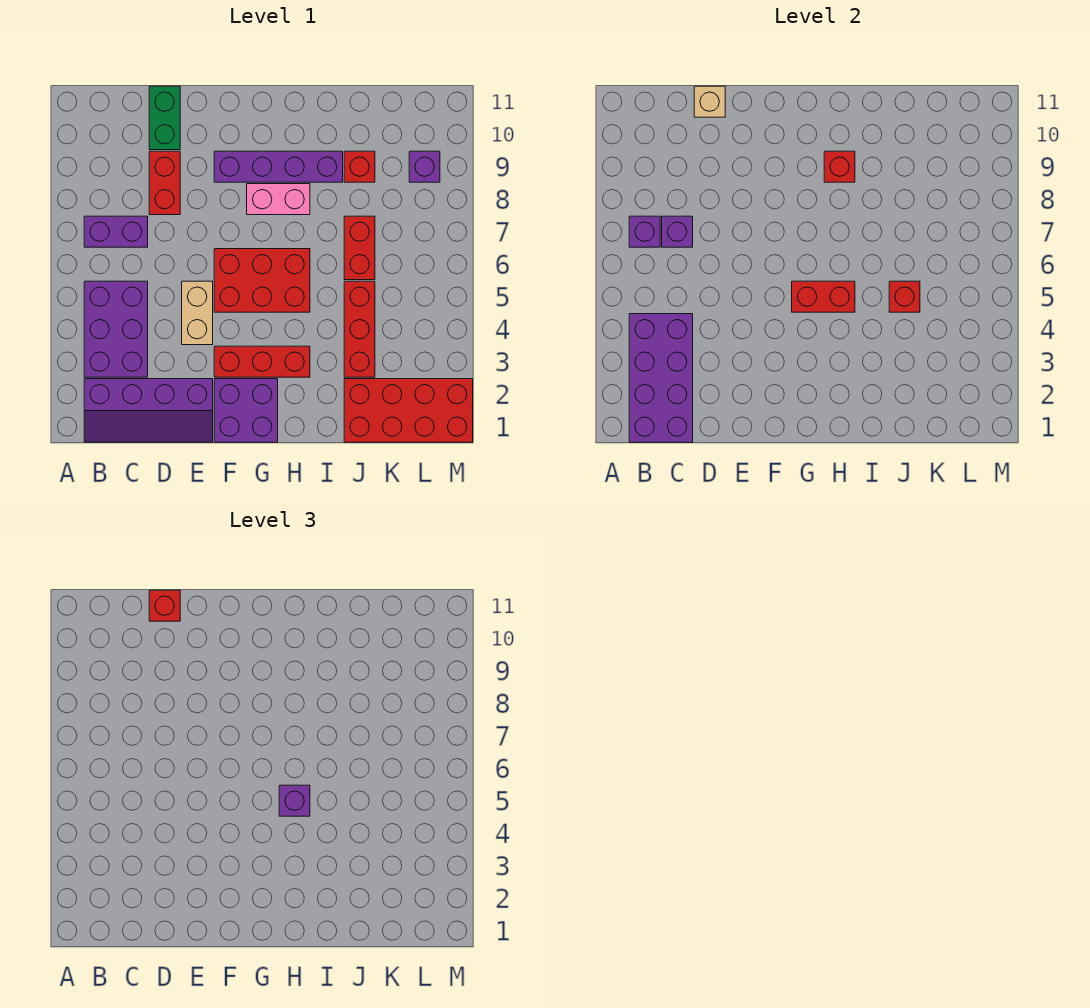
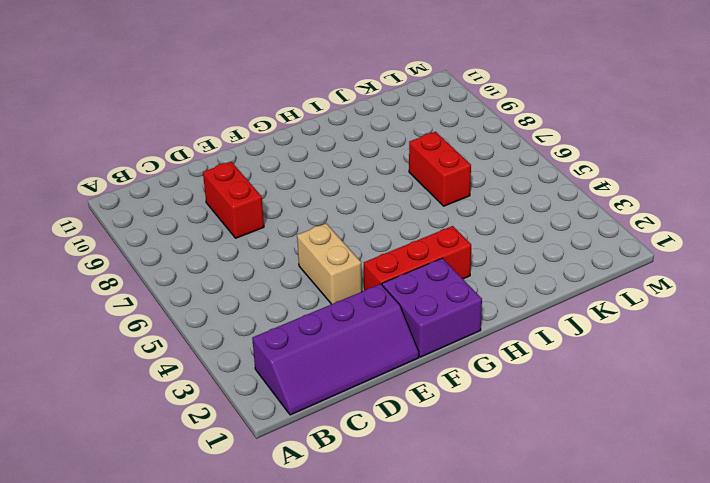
none -> purple 2x3 brick [84,281,148,377]
none -> purple 1x2 brick [84,216,148,247]
none -> green 1x2 brick [149,86,180,150]

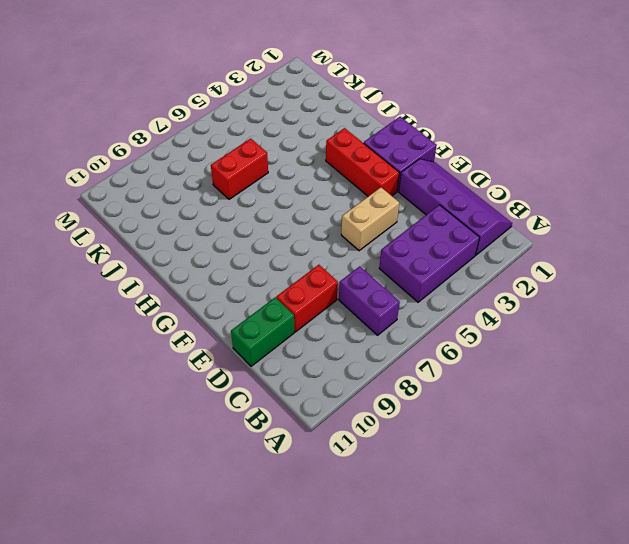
none -> red 2x3 brick [214,249,310,312]
none -> purple 1x4 brick [214,151,343,182]
none -> pink 1x2 brick [247,184,310,215]

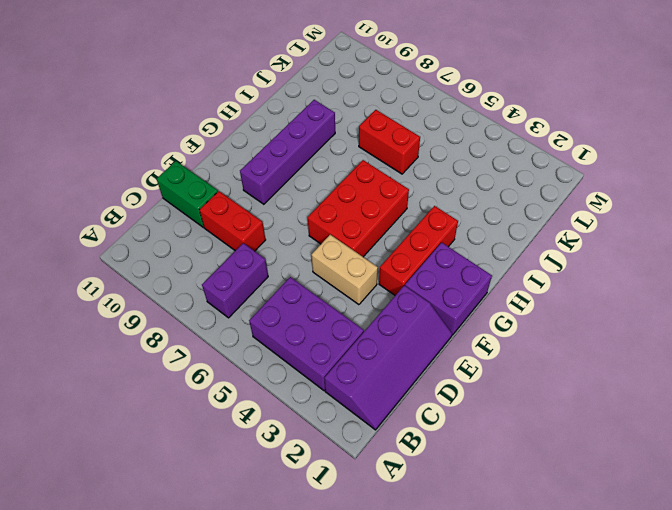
none -> pink 1x2 brick [247,184,310,215]
none -> red 2x4 brick [344,379,473,442]
none -> red 1x3 brick [344,281,375,377]

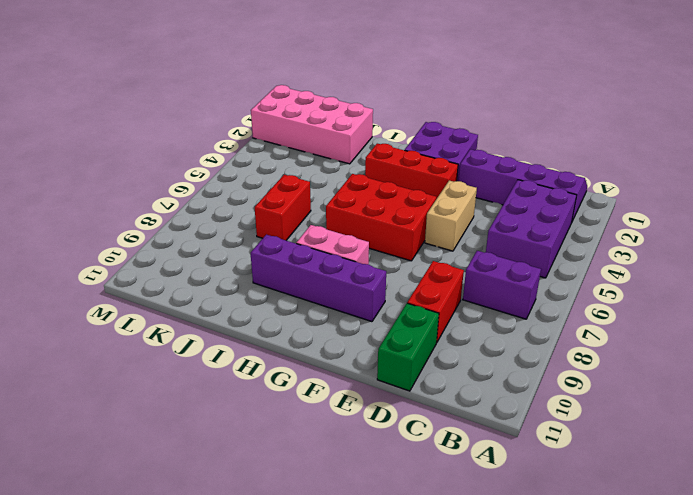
pink 2x4 brick [251,85,373,164] -> red 2x4 brick [344,379,473,442]
none -> red 1x3 brick [344,281,375,377]
none -> red 1x1 brick [344,151,375,182]
none -> purple 1x1 brick [409,151,440,182]

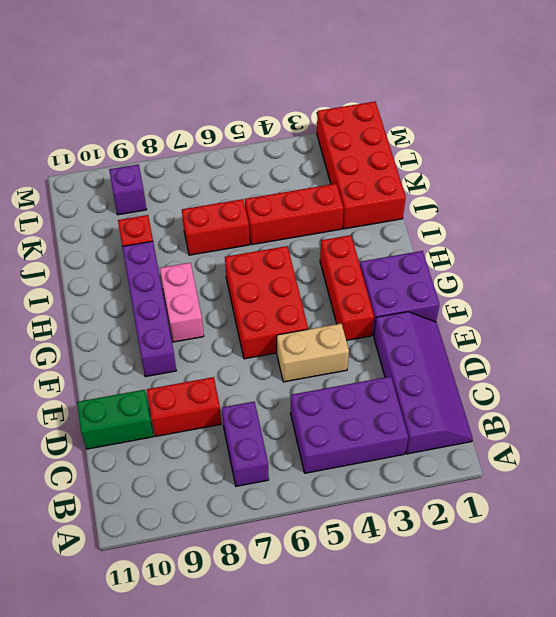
none -> purple 2x4 brick [629,314,693,442]
none -> purple 1x1 brick [629,216,660,247]
none -> purple 1x1 brick [662,216,693,247]

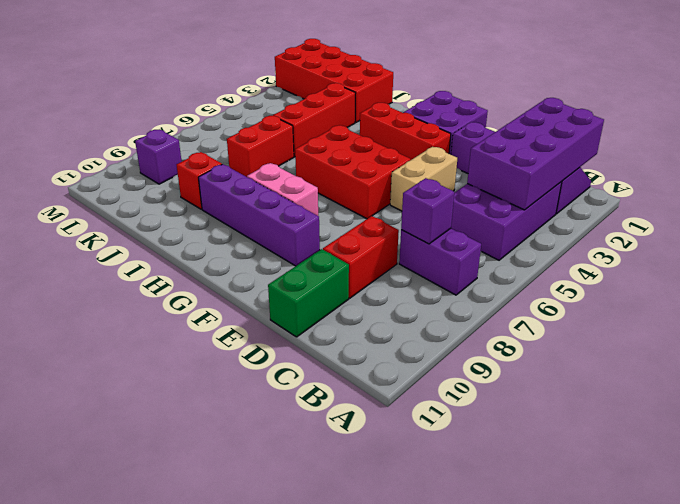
none -> purple 1x1 brick [629,216,660,247]
none -> tan 1x1 brick [694,86,725,117]
none -> red 1x2 brick [792,281,855,312]

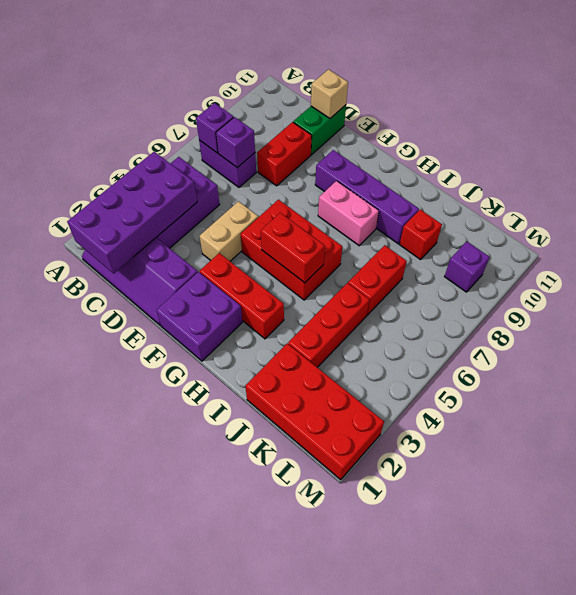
none -> red 1x1 brick [824,151,855,182]
none -> red 1x1 brick [889,281,920,312]
none -> red 1x1 brick [149,590,180,621]

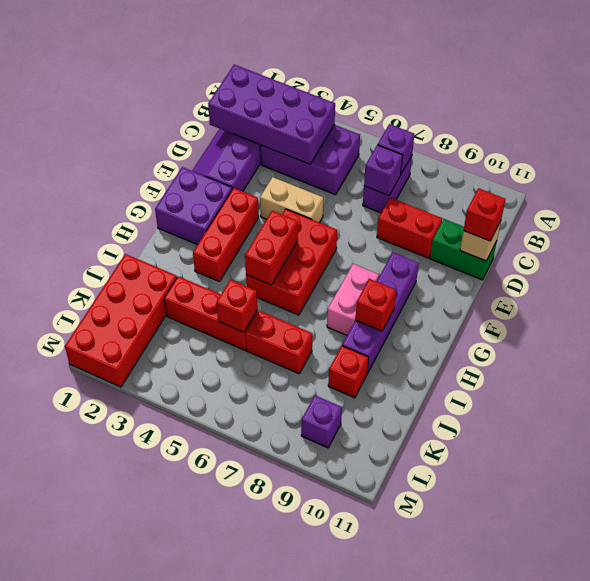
none -> purple 1x1 brick [279,785,310,816]

